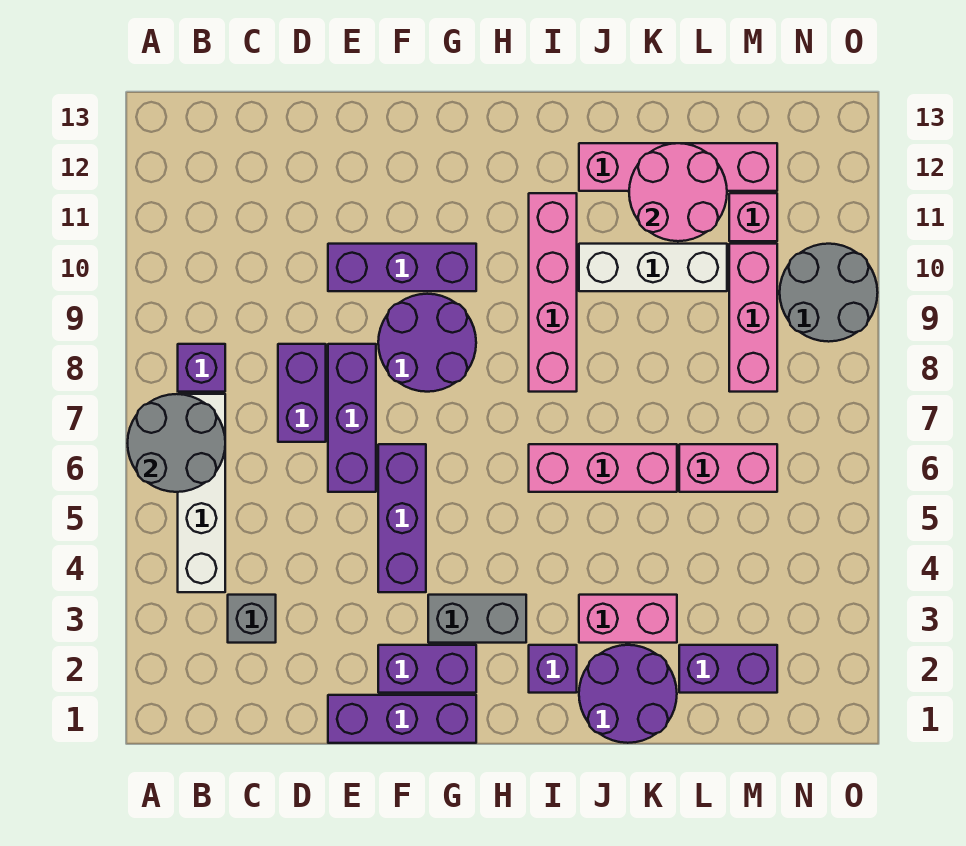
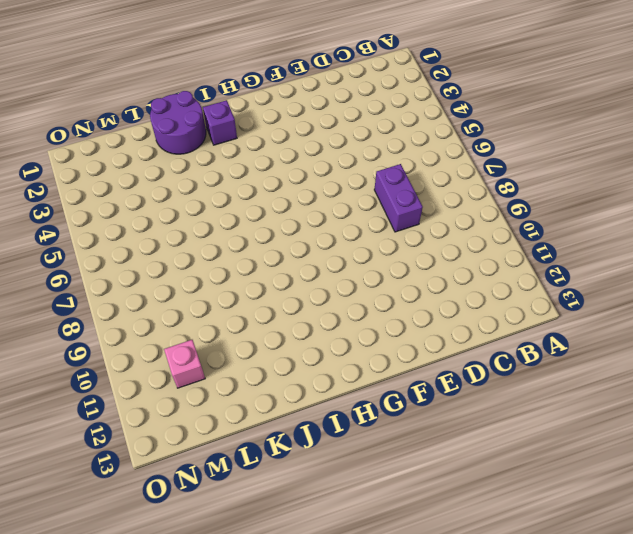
none -> white 1x4 brick [178,394,225,592]
none -> purple 1x1 brick [178,344,225,392]
none -> grey 1x1 brick [228,595,276,643]

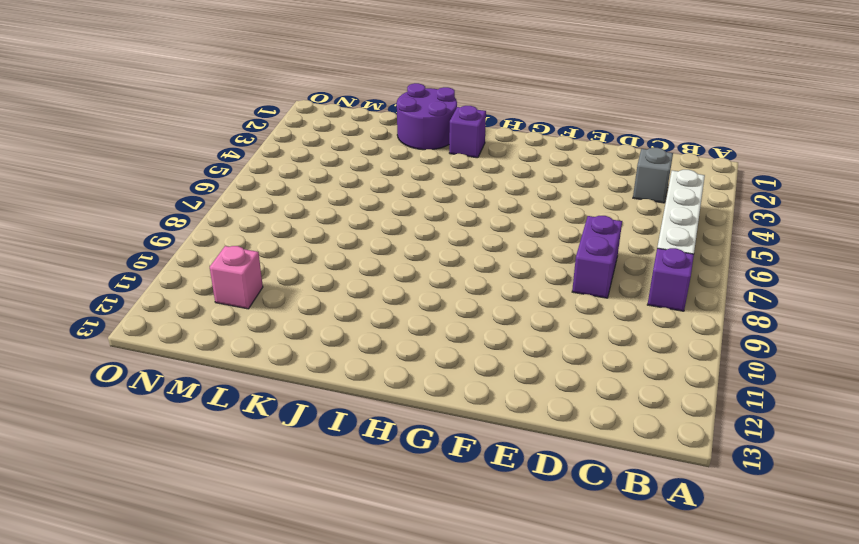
none -> purple 1x3 brick [328,695,476,743]
none -> purple 1x3 brick [328,344,376,492]
none -> purple 1x3 brick [328,244,476,291]

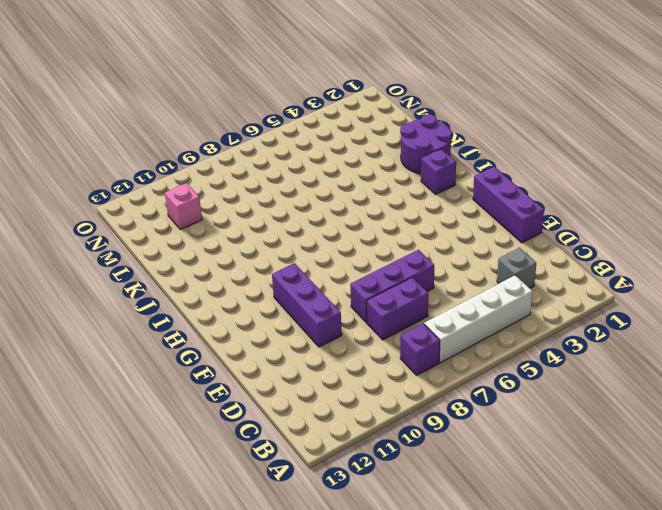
none -> purple 1x2 brick [378,645,476,693]
none -> purple 1x3 brick [378,444,426,592]
none -> purple 2x2 round brick [378,294,476,392]

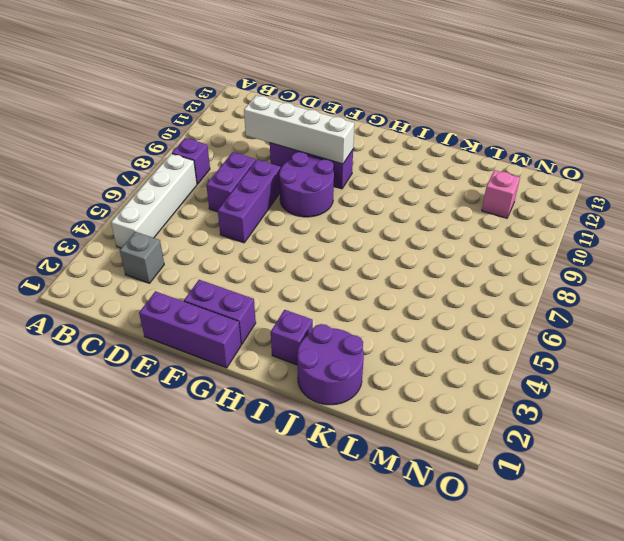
white 1x4 brick [244,95,354,164] -> none
none -> purple 1x3 brick [378,444,426,592]
none -> grey 1x2 brick [428,595,526,643]
none -> pink 1x3 brick [529,444,677,492]

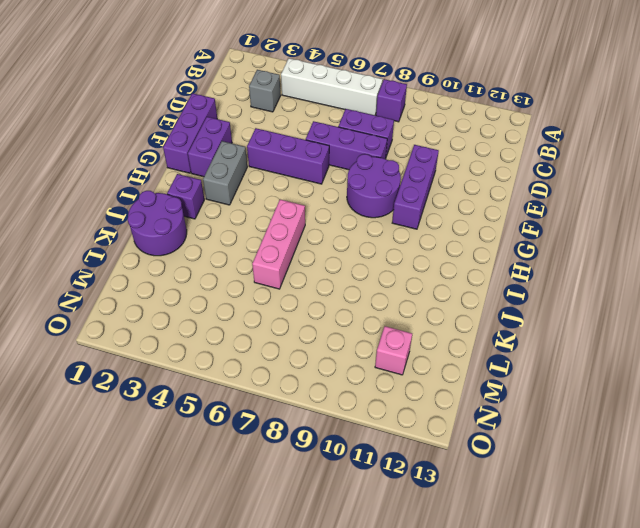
none -> pink 1x4 brick [529,193,577,392]
none -> pink 1x2 brick [579,595,677,643]
none -> white 1x3 brick [579,244,727,291]

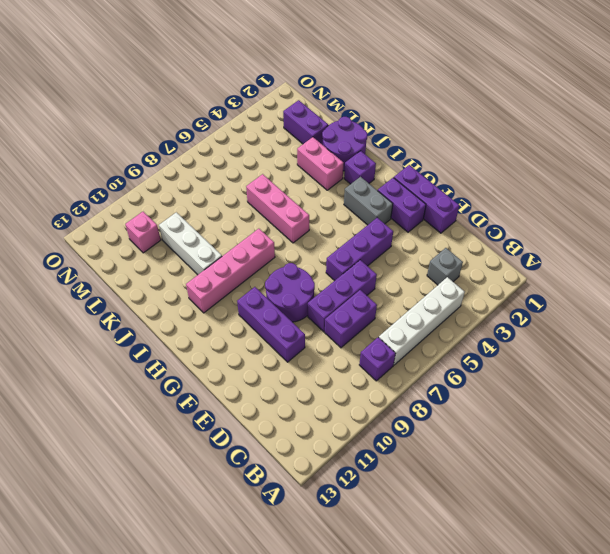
none -> pink 1x4 brick [579,143,777,191]
none -> pink 1x2 brick [679,444,777,492]
none -> pink 1x3 brick [729,244,777,392]

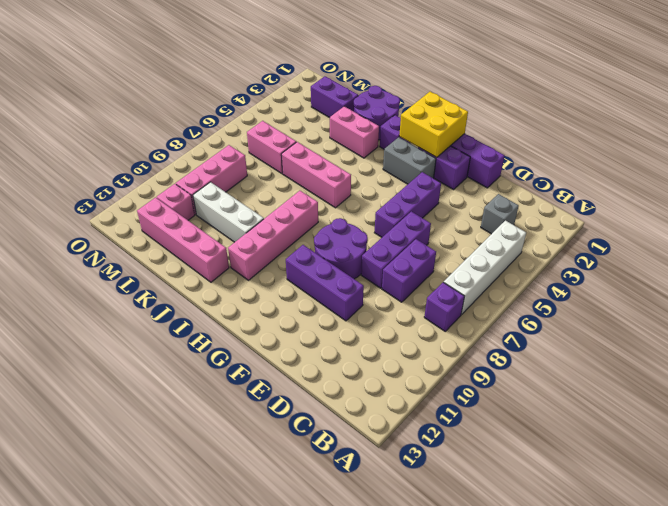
yellow 2x2 brick [399,92,468,158] -> none
none -> grey 2x2 round brick [780,244,878,342]
none -> grey 2x2 round brick [128,394,225,492]
none -> pink 2x2 round brick [629,143,727,241]

